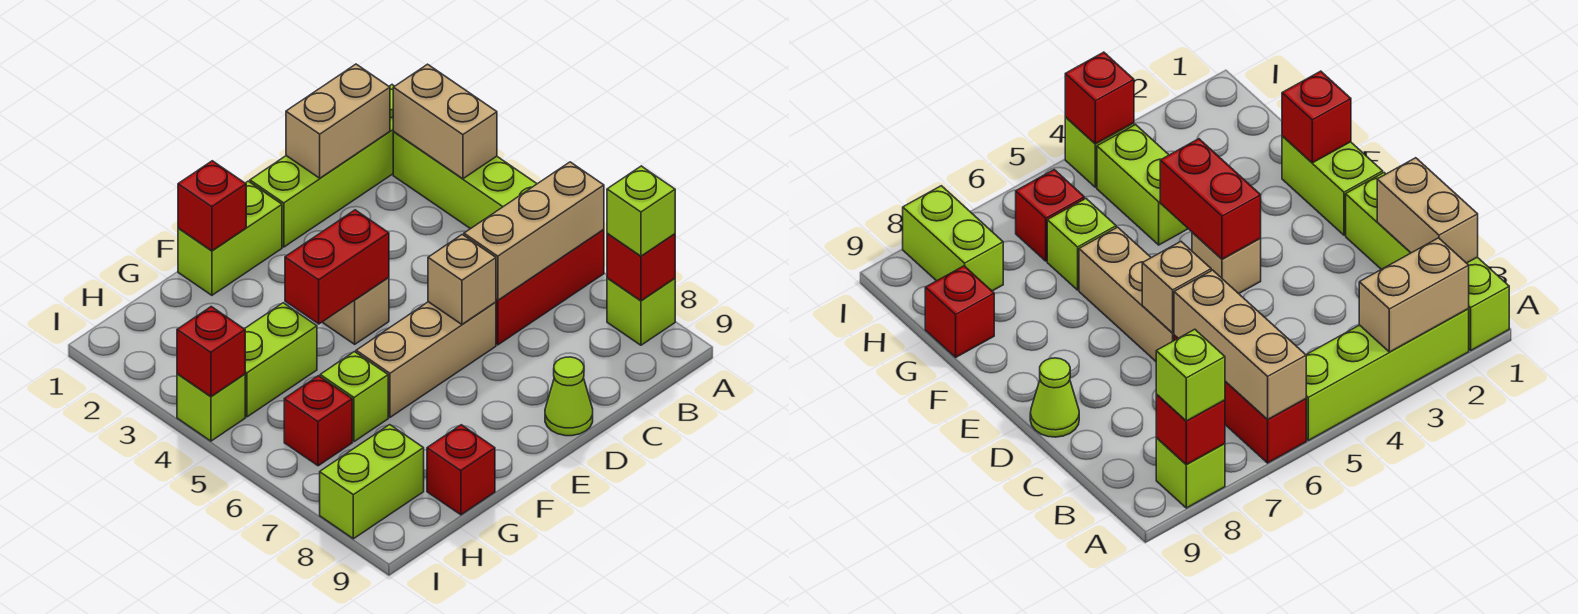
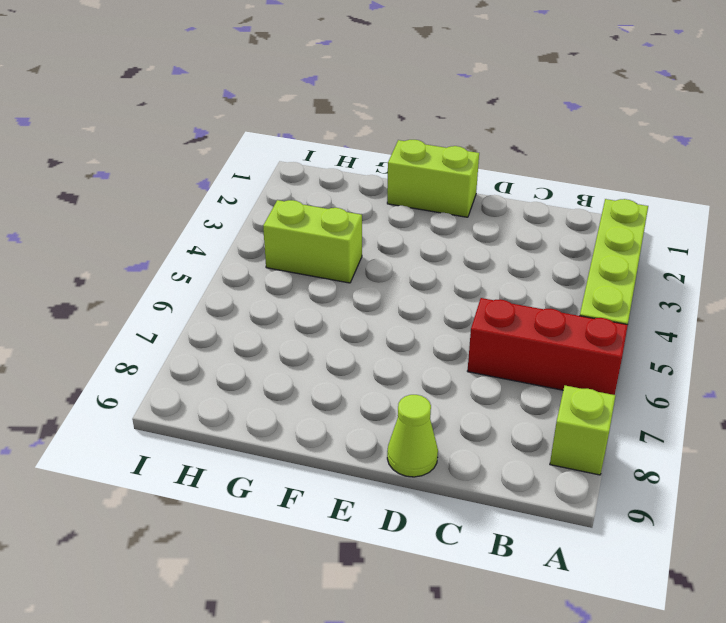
none -> lime 1x4 brick [250,85,394,247]
none -> tan 1x3 brick [356,302,496,417]
none -> tan 1x1 brick [322,277,389,344]

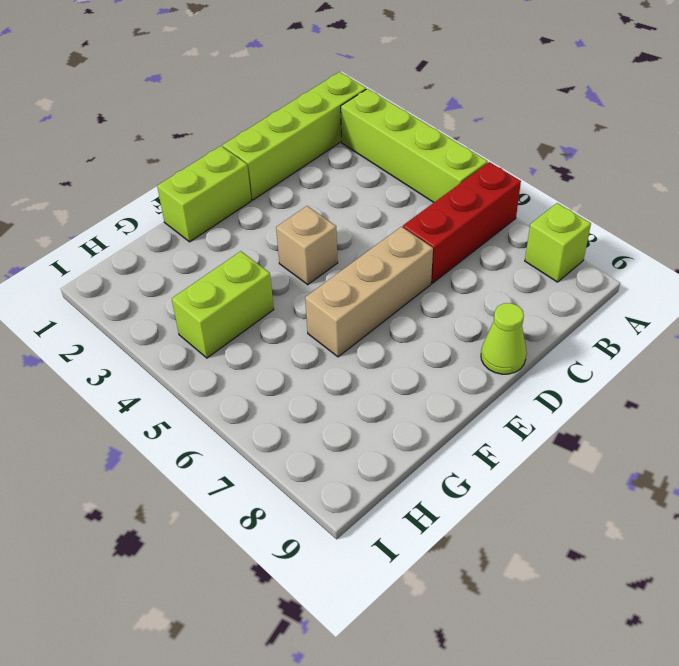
none -> lime 1x1 brick [320,352,388,442]
none -> red 1x1 brick [427,425,495,515]
none -> red 1x1 brick [284,376,352,466]

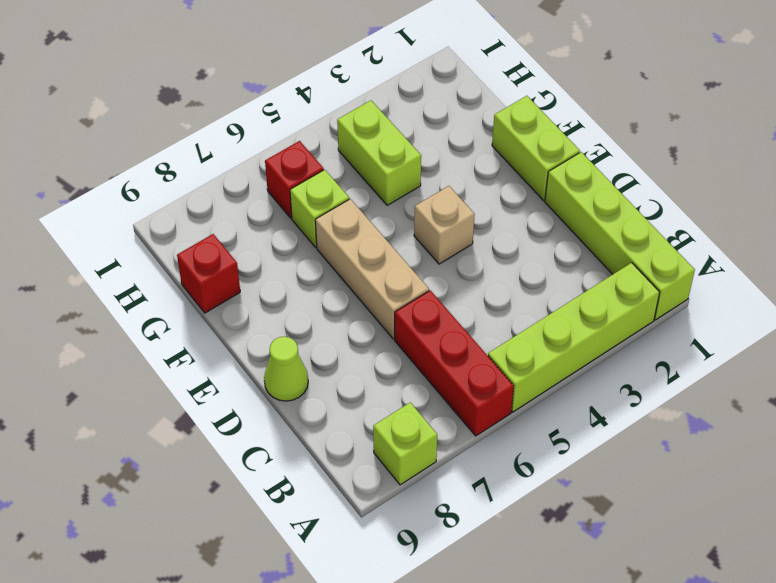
none -> lime 1x2 brick [320,425,424,539]
none -> lime 1x1 brick [177,374,245,441]
none -> tan 1x2 brick [393,64,497,179]

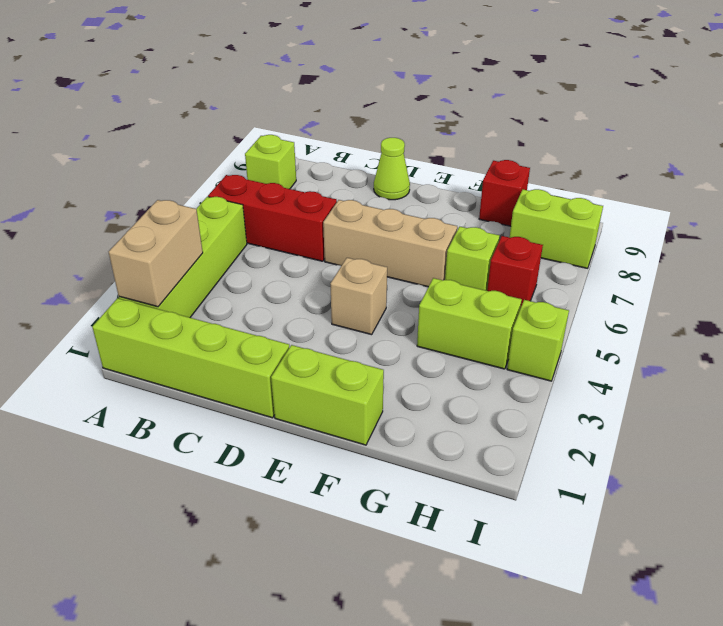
none -> tan 1x3 brick [464,162,604,300]
none -> red 1x1 brick [607,234,675,301]
none -> tan 1x2 brick [286,64,390,178]

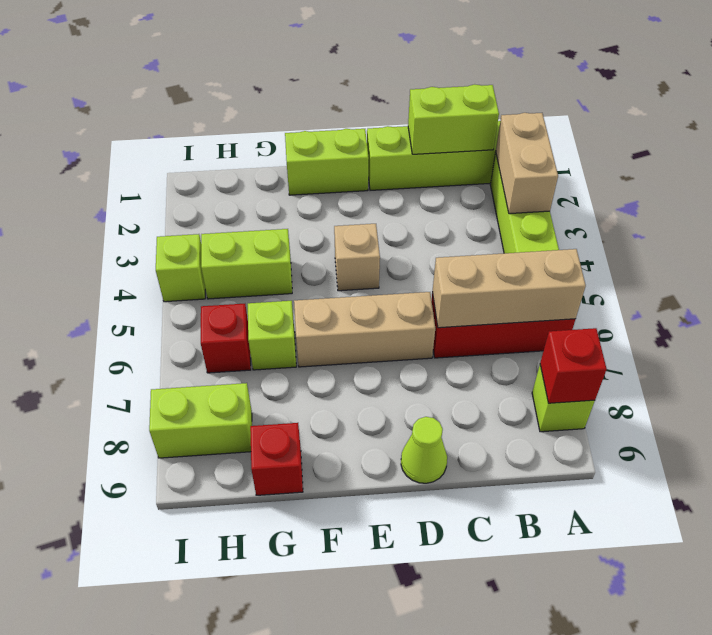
lime 1x2 brick [408,84,499,154] -> tan 1x2 brick [286,64,390,178]
none -> tan 1x1 brick [428,235,496,324]
none -> red 1x2 brick [285,210,389,324]
none -> red 1x1 brick [178,161,246,251]

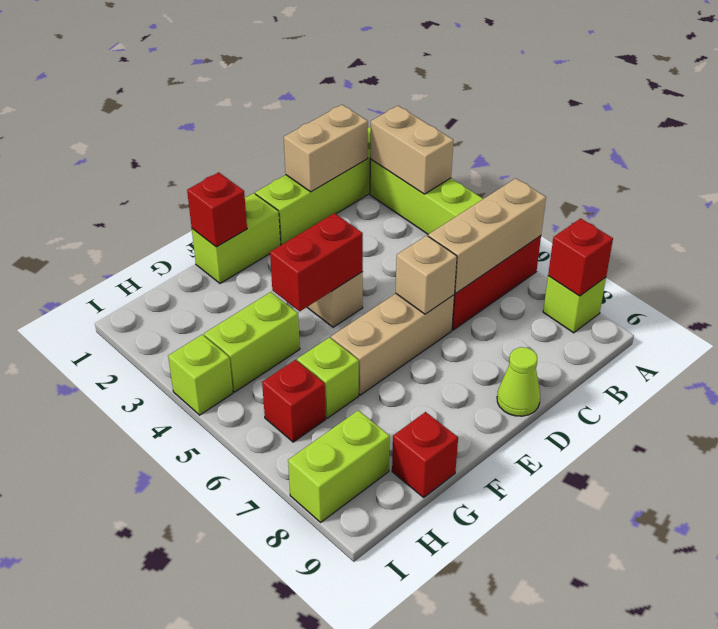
none -> red 1x1 brick [177,307,245,396]
none -> lime 1x1 brick [607,166,675,256]

